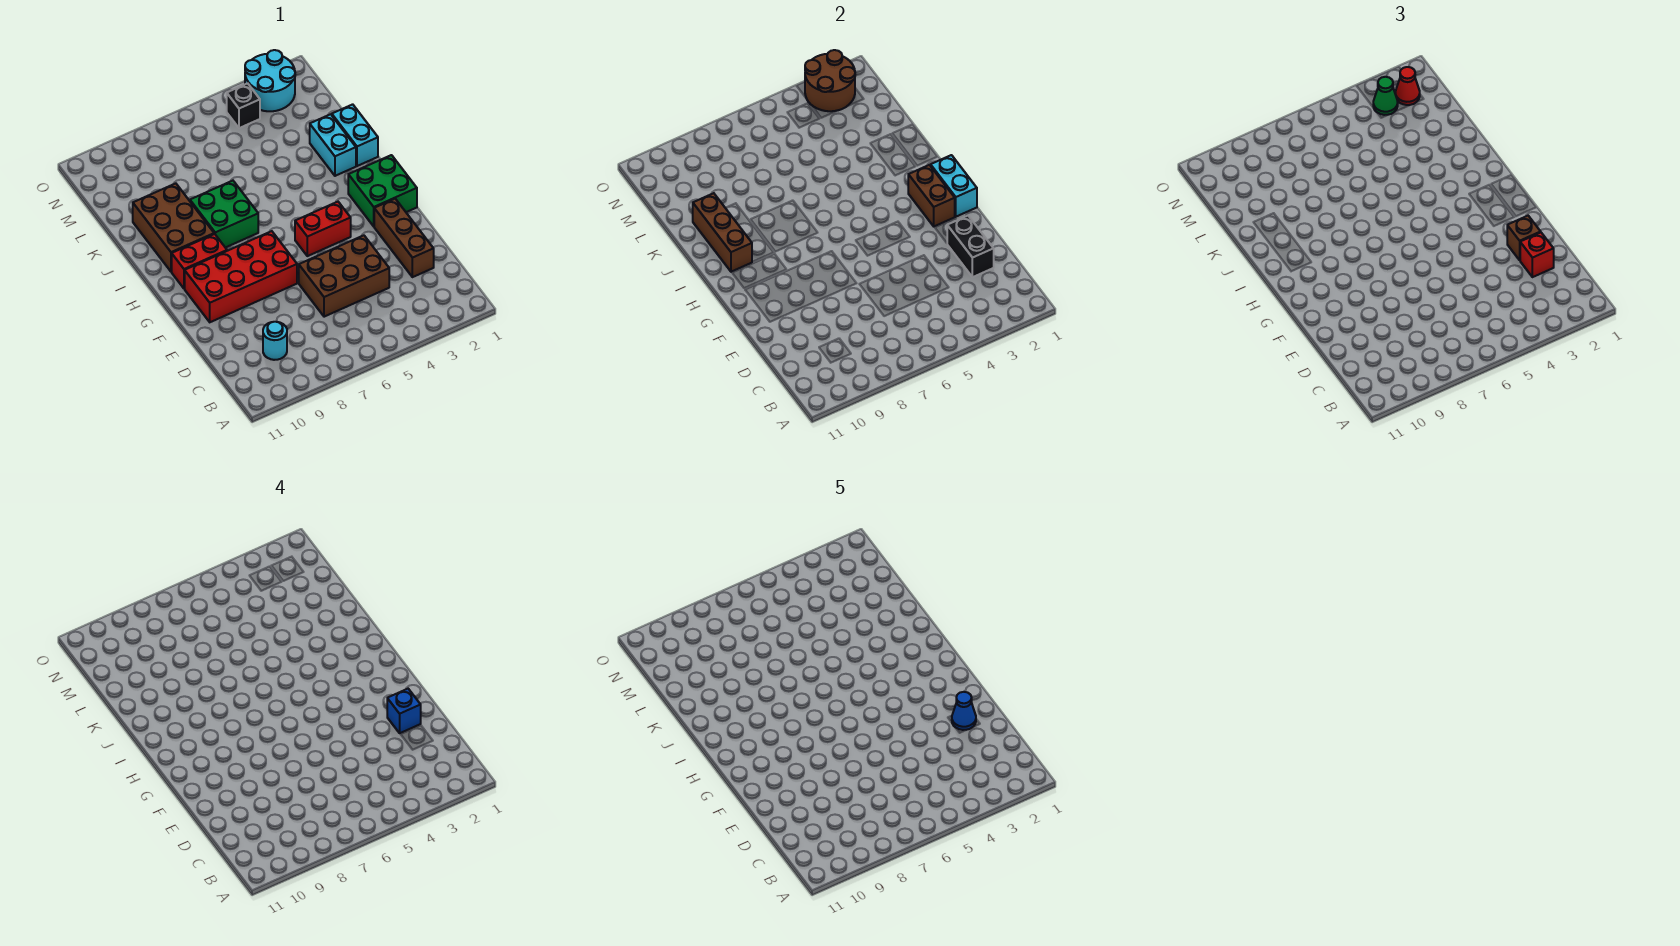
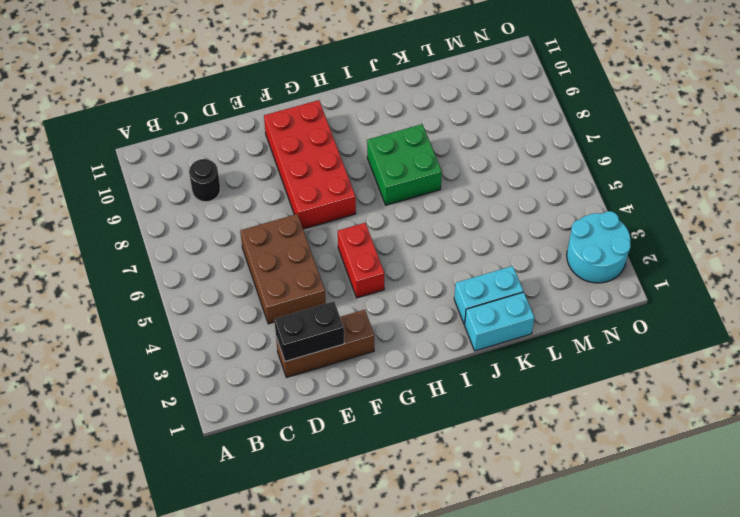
black 1x1 round brick [189,159,220,202] -> cyan 1x1 round brick [263,322,287,360]
none -> green 2x2 brick [348,155,417,226]
none -> red 1x2 brick [172,234,227,289]
none -> brown 2x3 brick [133,183,214,272]

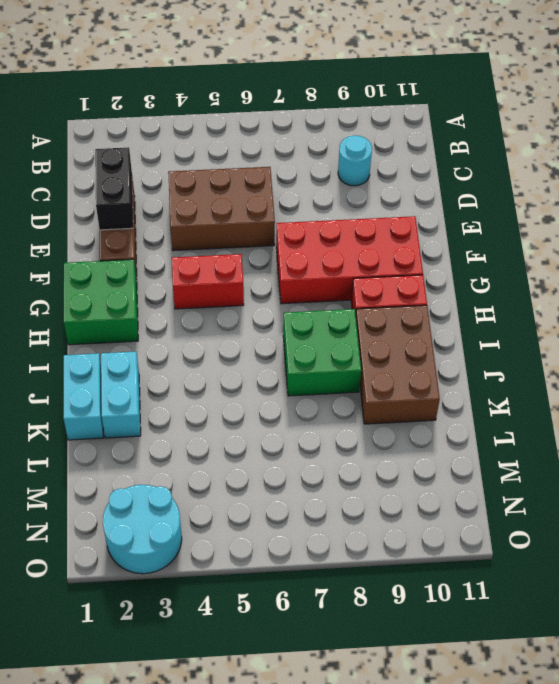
none -> black 1x1 brick [227,83,260,128]
none -> cyan 1x2 brick [931,155,977,217]
none -> brown 1x2 brick [908,165,955,226]

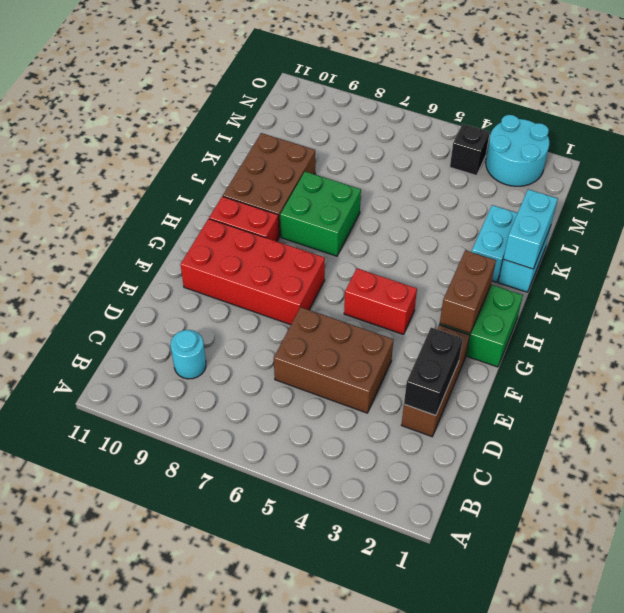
cyan 1x2 brick [503,189,558,269] -> cyan 1x2 brick moved to [931,155,977,217]
none -> brown 1x3 brick [693,193,752,272]
none -> brown 2x2 round brick [805,50,855,111]
none -> red 1x1 brick [1520,233,1554,277]

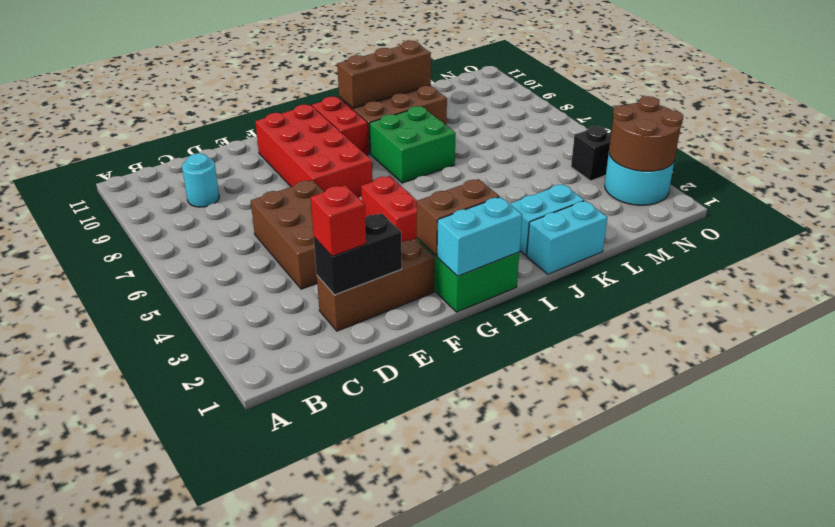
none -> brown 1x1 brick [1507,216,1541,260]
none -> red 1x1 cone [1395,67,1420,105]
none -> green 1x1 cone [1373,77,1398,115]

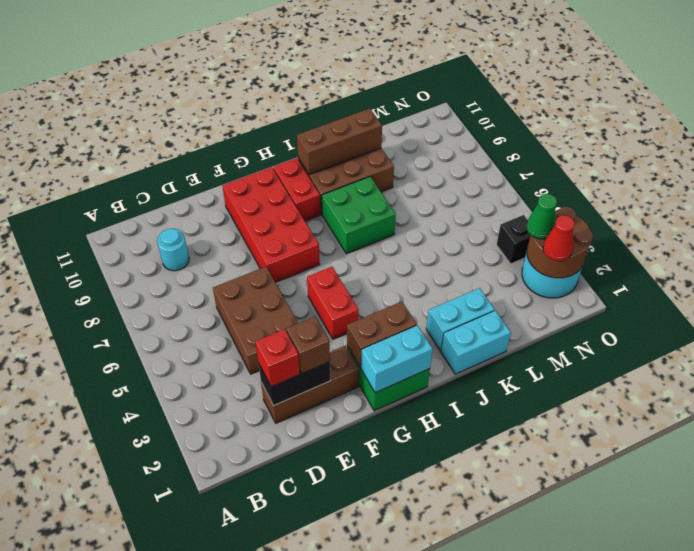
none -> blue 1x1 brick [387,689,421,733]
none -> blue 1x1 cone [952,692,976,730]

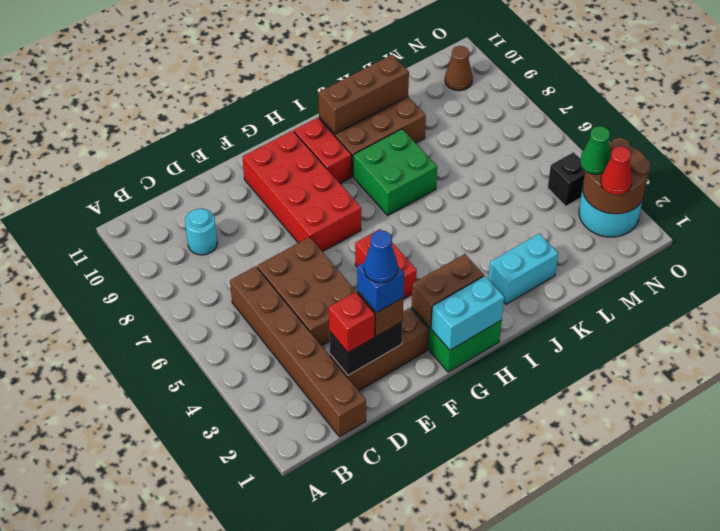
brown 1x6 brick [230,266,366,437] -> none
brown 1x1 cone [445,46,473,91] -> none
none -> cyan 1x2 brick [332,104,378,166]

